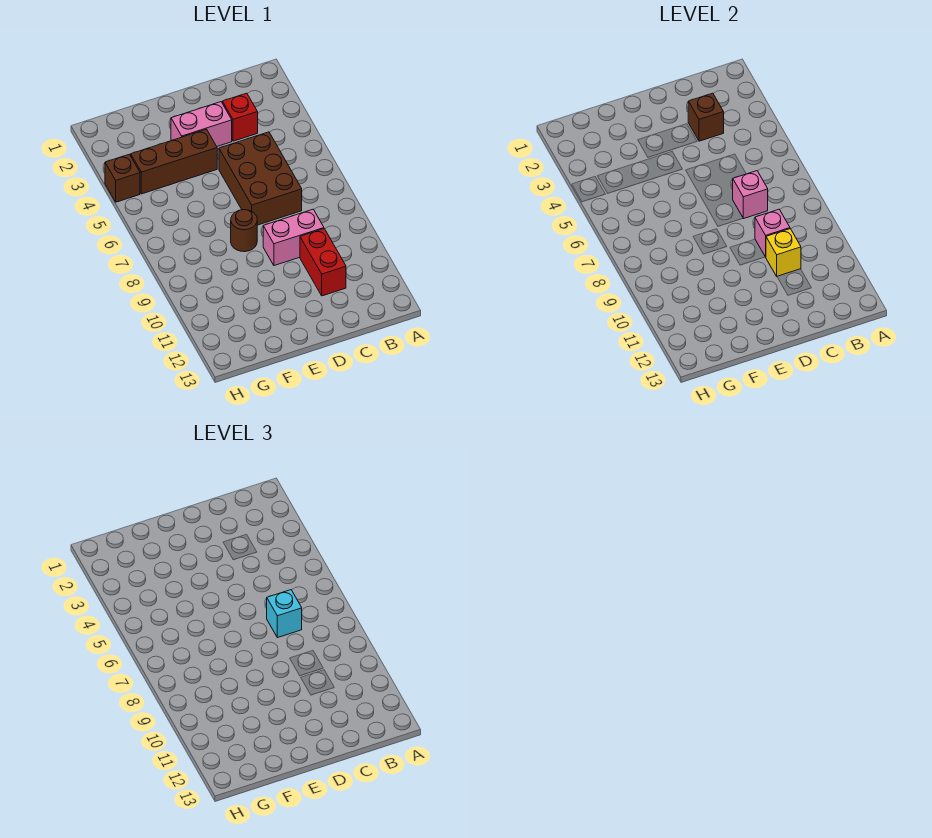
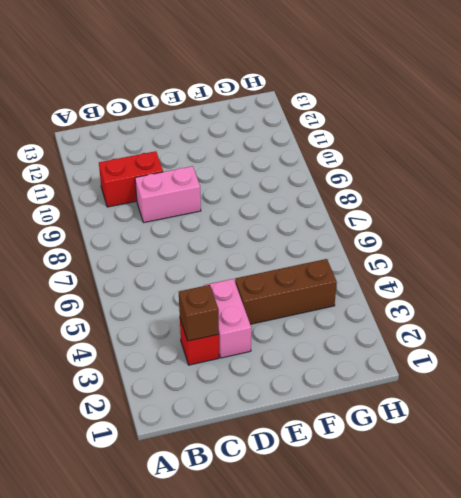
red 1x2 brick [99,151,163,207] -> red 1x2 brick turned to [300,229,346,296]
pink 1x2 brick [204,279,251,358] -> pink 1x2 brick turned to [171,102,232,146]
none -> brown 2x3 brick [219,132,302,225]
none -> brown 1x1 round brick [231,210,257,252]
none -> brown 1x1 brick [105,154,140,202]

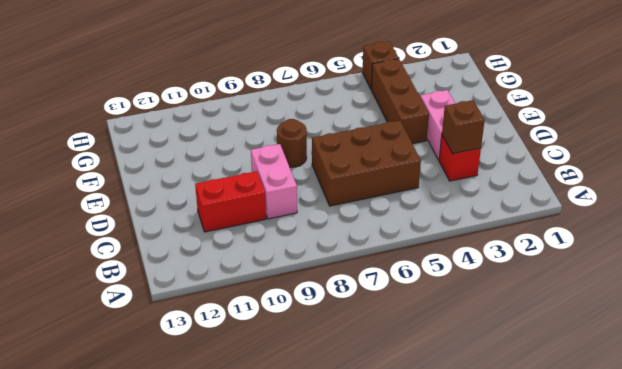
none -> pink 1x1 brick [733,171,768,219]
none -> pink 1x1 brick [755,209,790,257]
none -> yellow 1x1 brick [766,229,801,276]

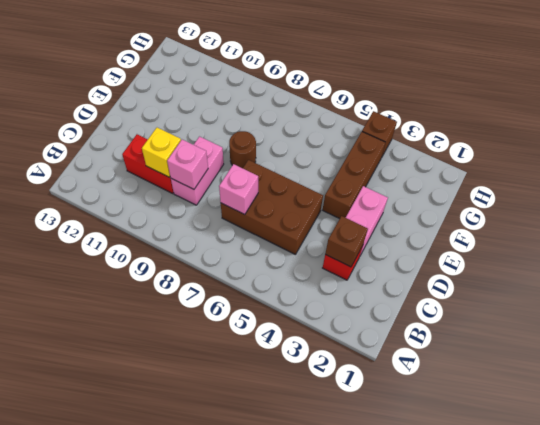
none -> cyan 1x1 brick [267,590,302,638]

